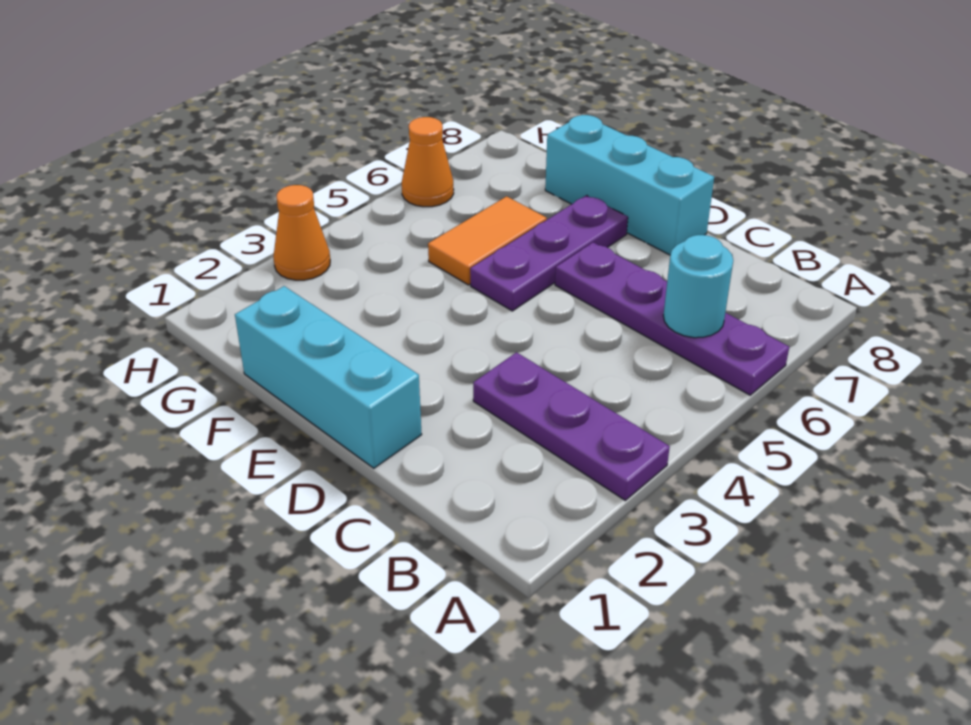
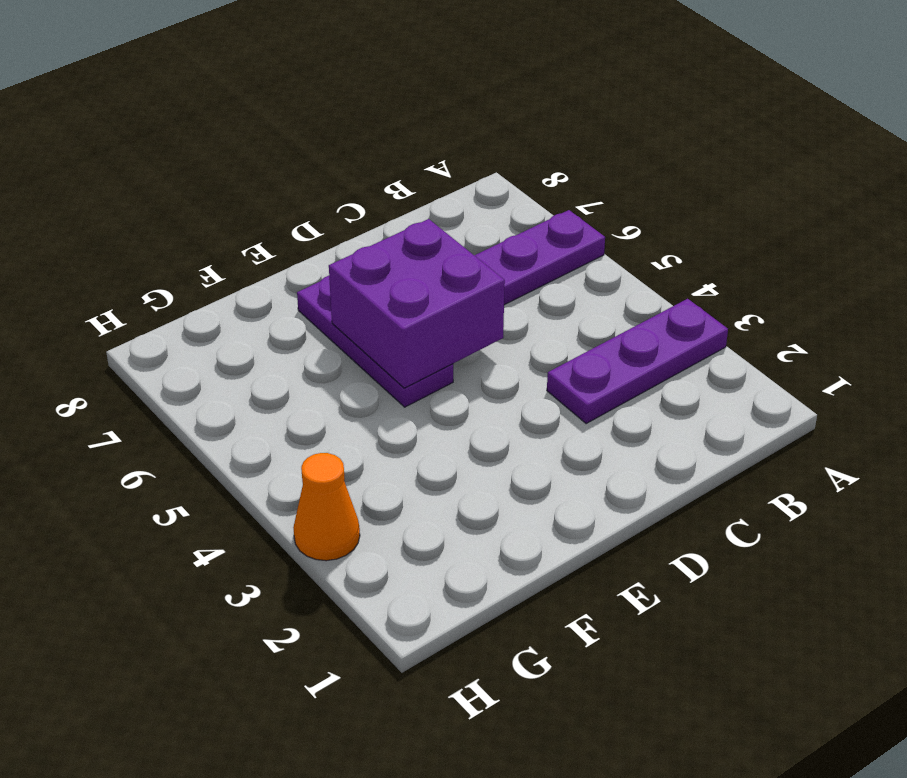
purple 2x2 brick [329,219,505,388] -> none
none -> cyan 1x3 brick [235,286,422,468]
none -> cyan 1x3 brick [545,115,714,255]

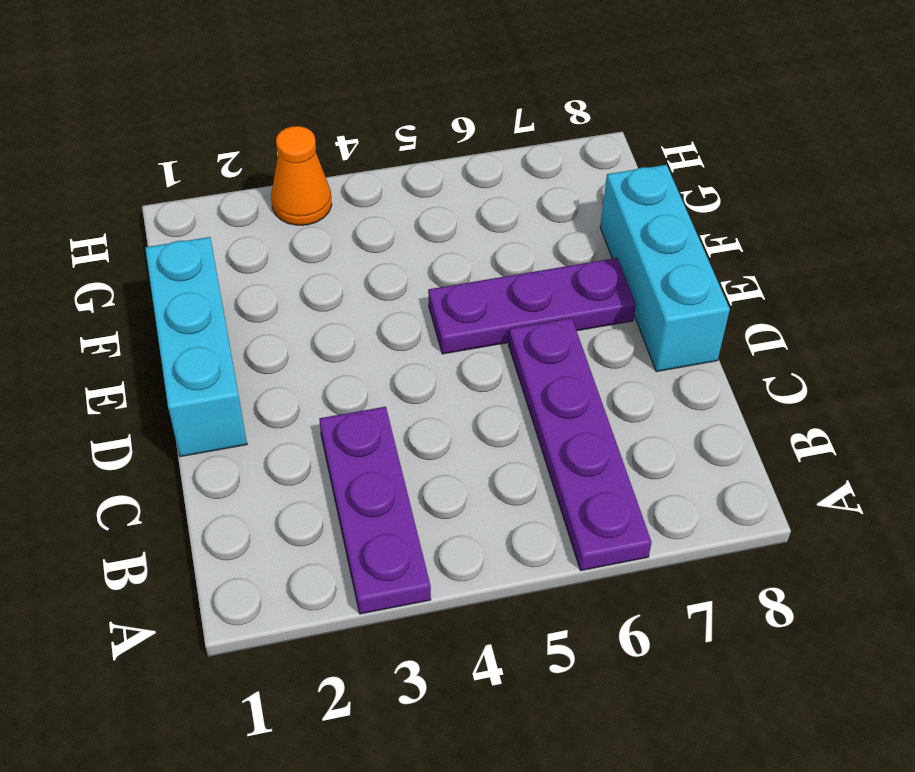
none -> orange 1x2 tile [428,196,547,285]
none -> orange 1x1 cone [402,117,454,207]

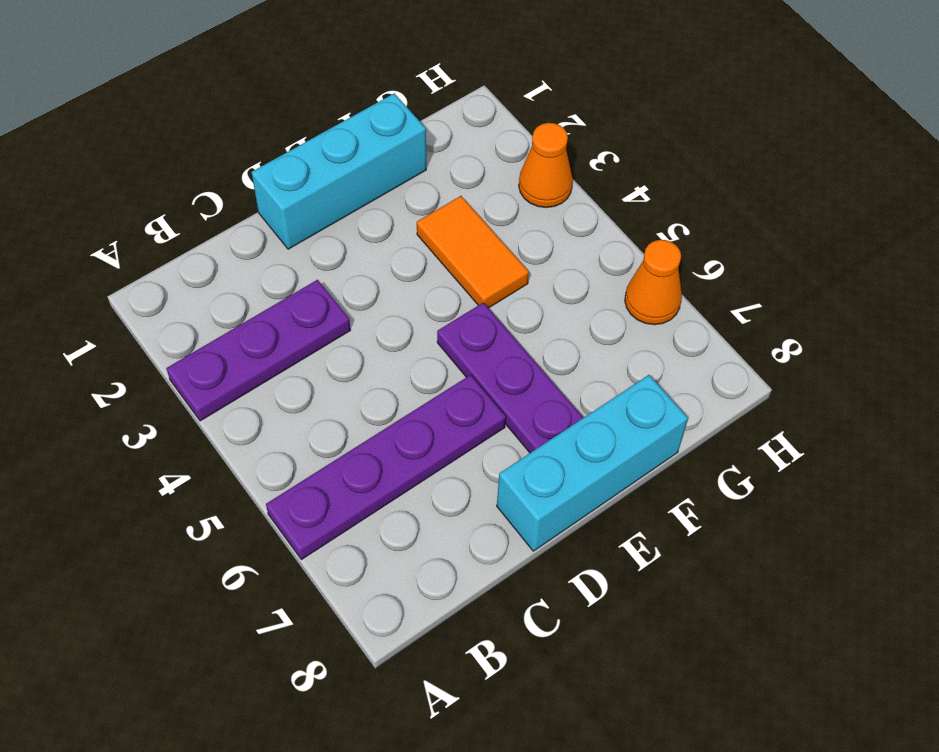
orange 1x2 tile [417,196,529,308] -> orange 1x2 tile moved to [428,196,547,285]
none -> cyan 1x1 round brick [663,235,733,338]

